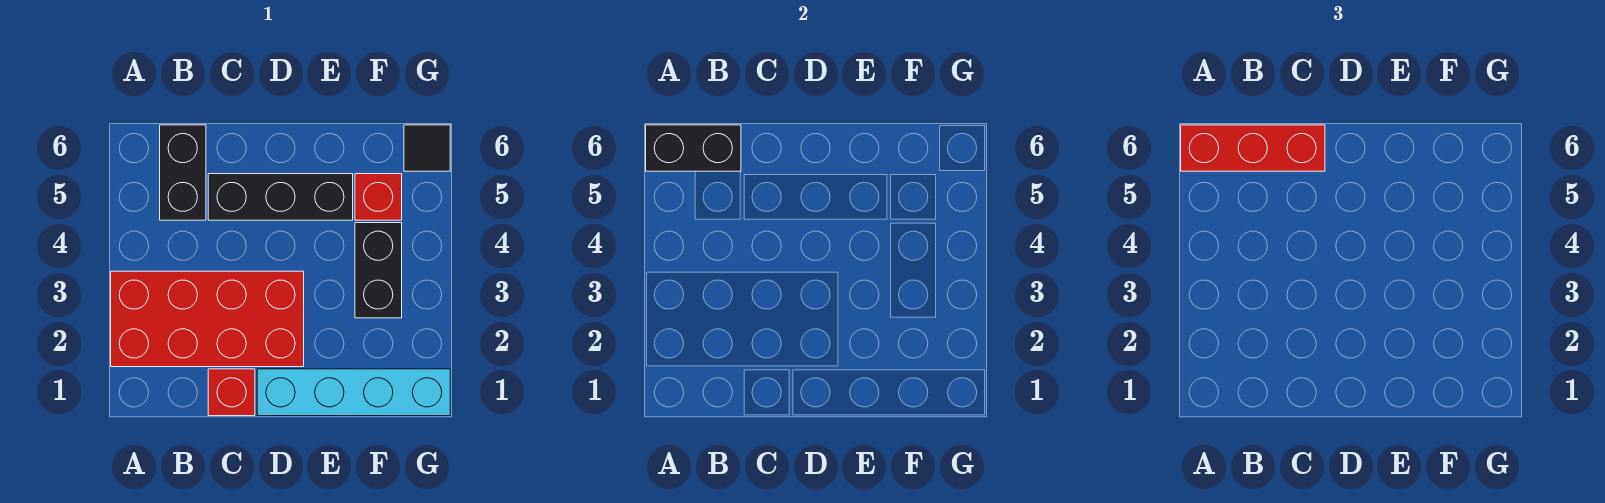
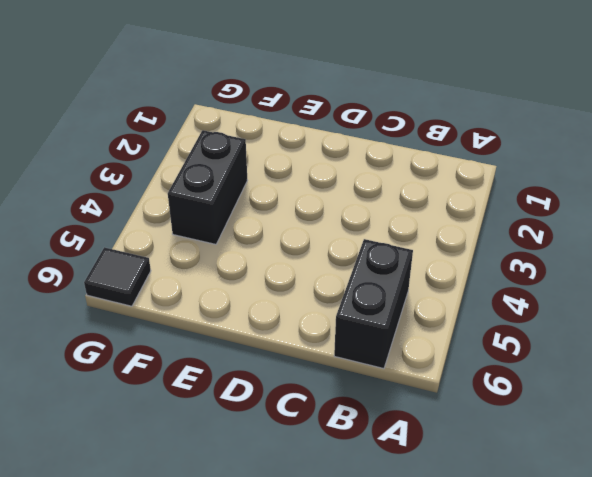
none -> red 2x4 brick [111,271,304,367]
none -> red 1x1 brick [208,369,255,416]

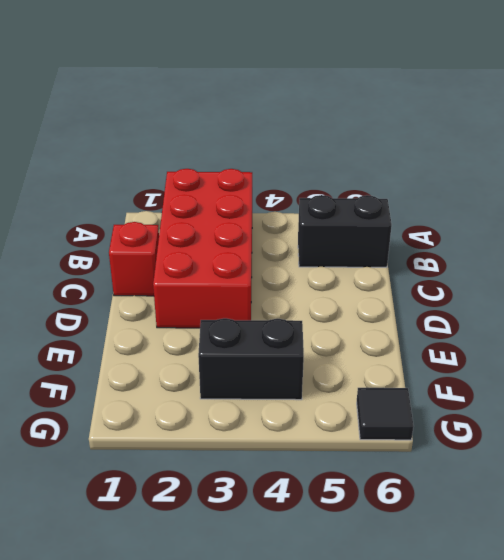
none -> black 1x3 brick [208,174,353,220]
none -> cyan 1x4 brick [257,369,450,416]

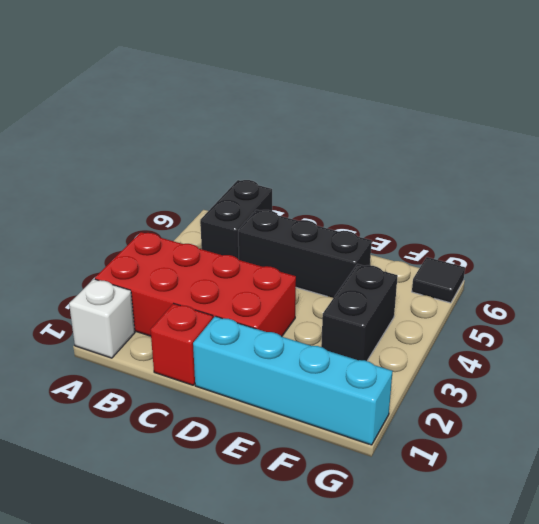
white 1x1 brick [69,279,135,358] -> none
none -> red 1x1 brick [355,174,402,220]
none -> black 1x2 brick [646,125,741,171]

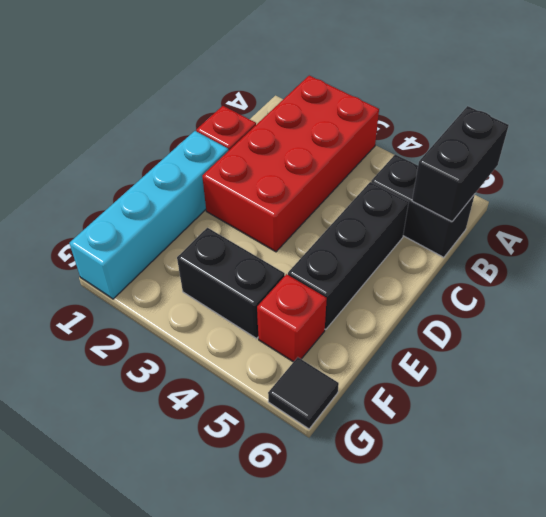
none -> red 1x3 brick [1181,125,1325,171]

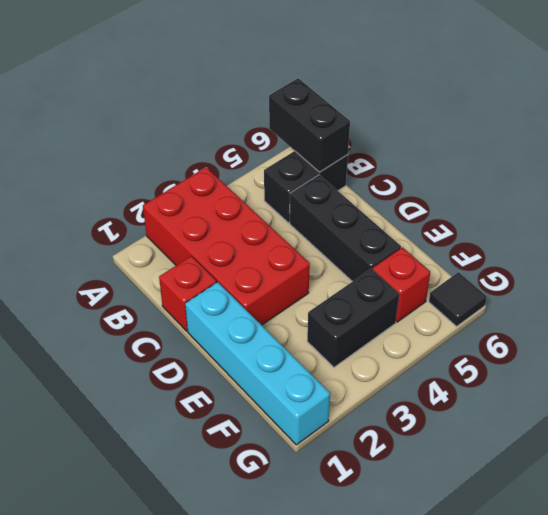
none -> red 1x3 brick [1181,125,1325,171]

